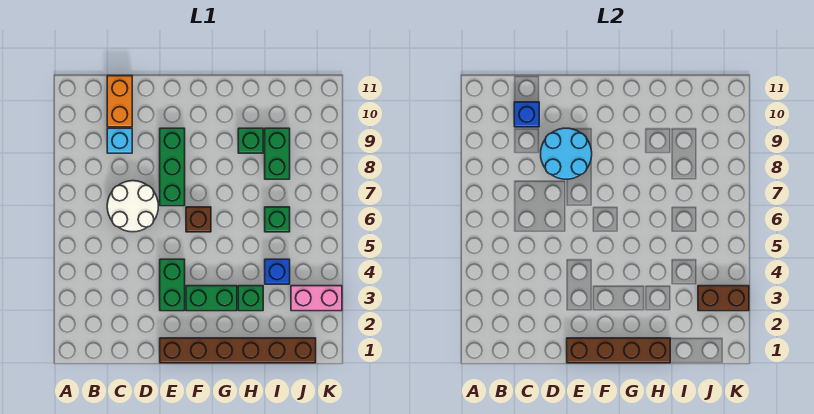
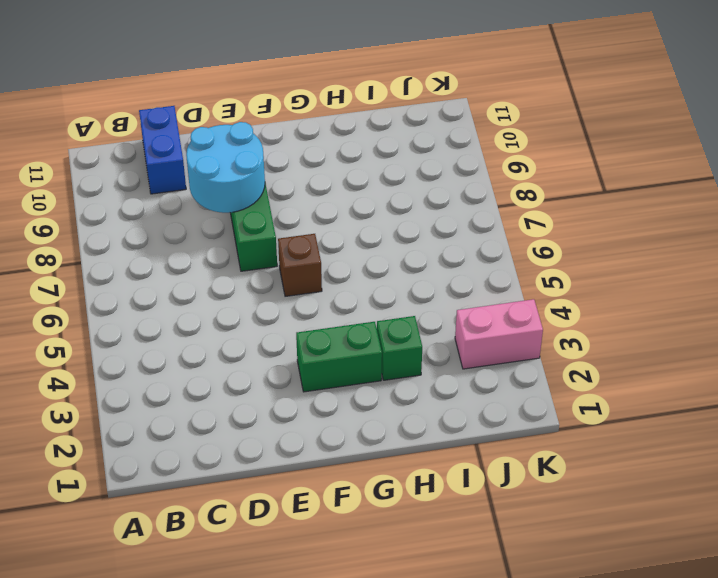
blue 1x2 brick [139,106,186,194] -> orange 1x2 brick [107,76,132,127]
none -> white 2x2 round brick [107,181,158,232]
none -> cyan 1x1 brick [107,128,132,153]
none -> brown 1x6 brick [160,338,316,363]

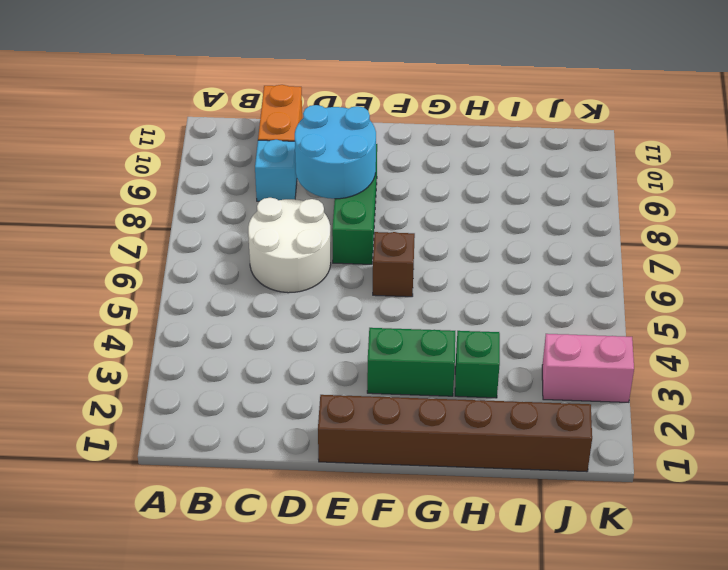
none -> green 1x2 brick [160,259,185,311]
none -> green 1x1 brick [238,128,263,153]
none -> blue 1x1 brick [265,259,290,284]

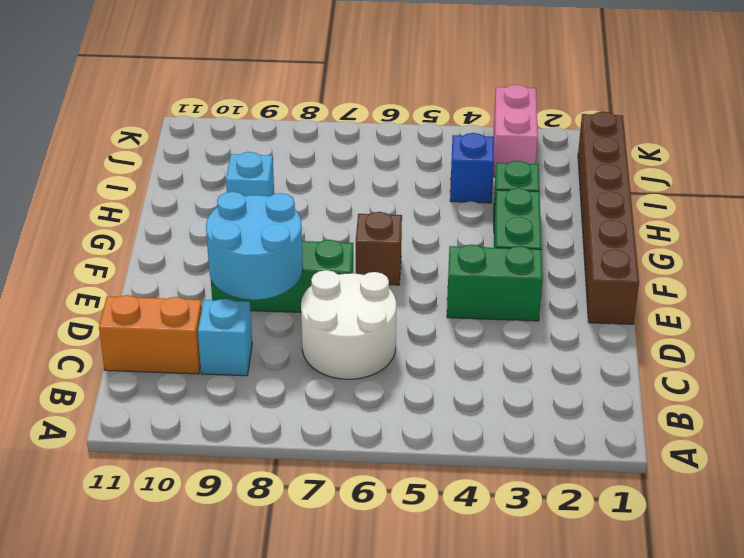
cyan 1x1 brick [226,152,274,196] -> green 1x1 brick [238,128,263,153]
none -> green 1x1 brick [265,207,290,232]
none -> green 1x2 brick [265,128,290,179]
none -> blue 1x1 brick [514,102,539,127]

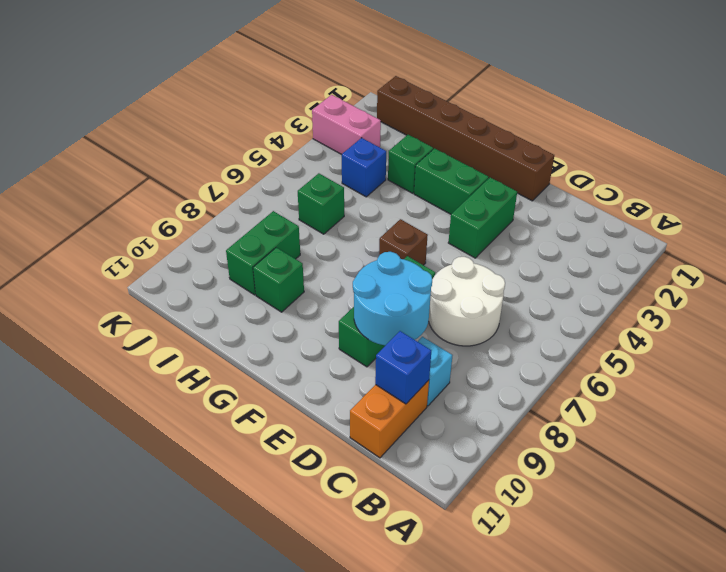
none -> brown 1x4 brick [567,338,670,363]
none -> brown 1x2 brick [698,286,749,311]

